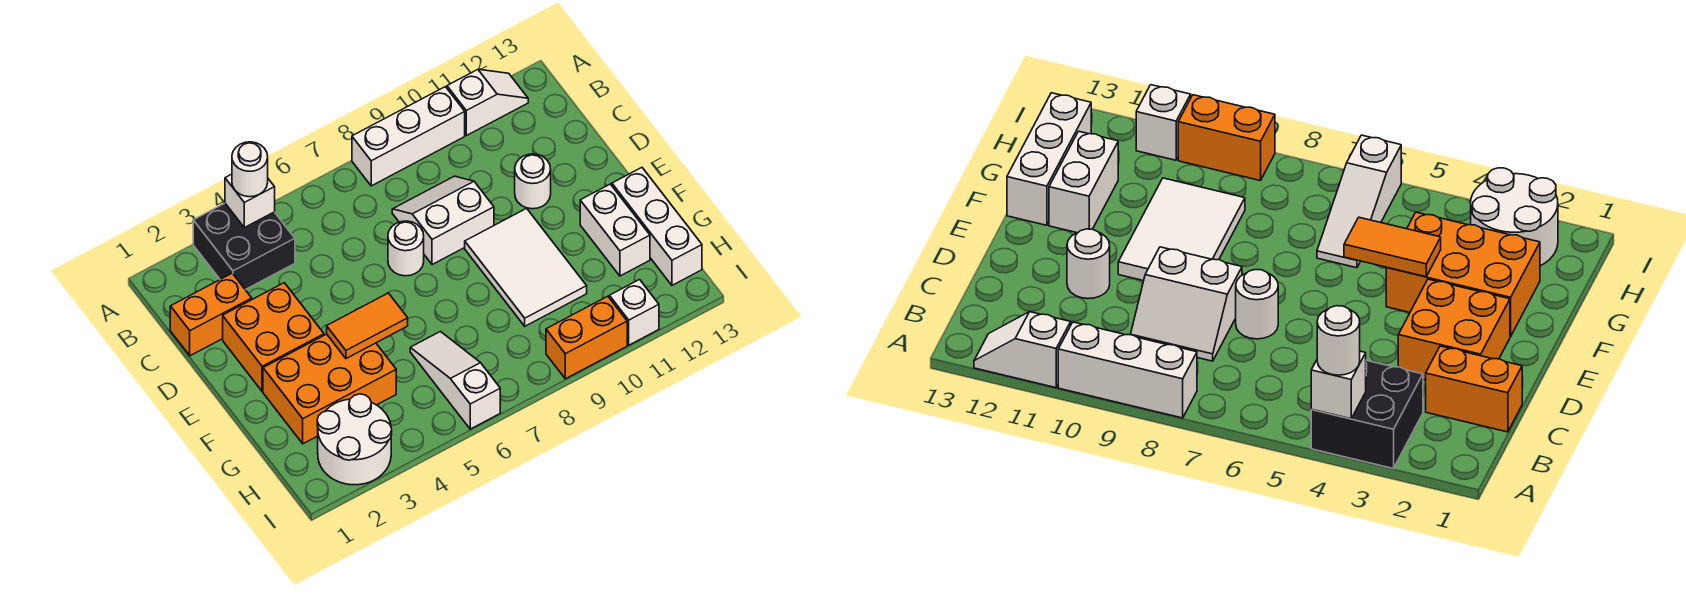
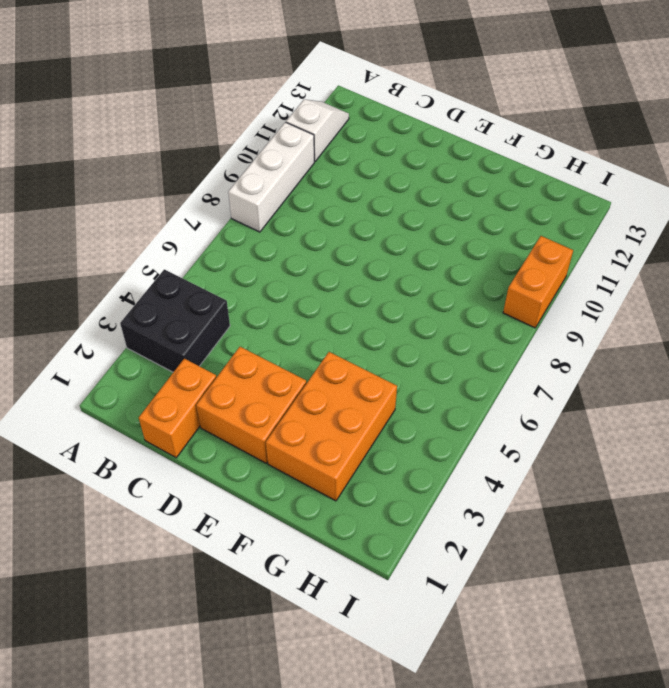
none -> white 2x2 slope [392,176,494,265]
none -> white 1x1 round brick [388,221,424,276]
none -> white 1x1 round brick [515,154,551,209]

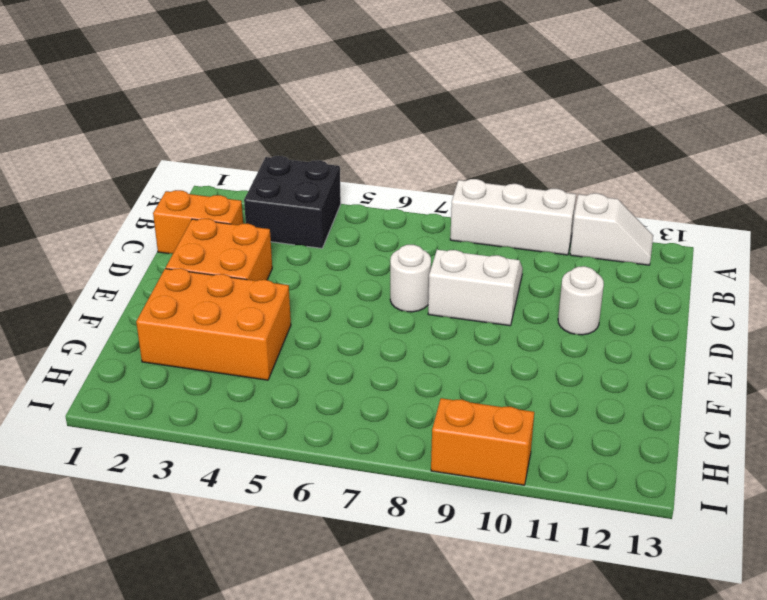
none -> white 2x3 tile [465,208,587,326]
none -> white 1x2 brick [580,184,650,276]
none -> white 1x3 brick [612,168,702,285]

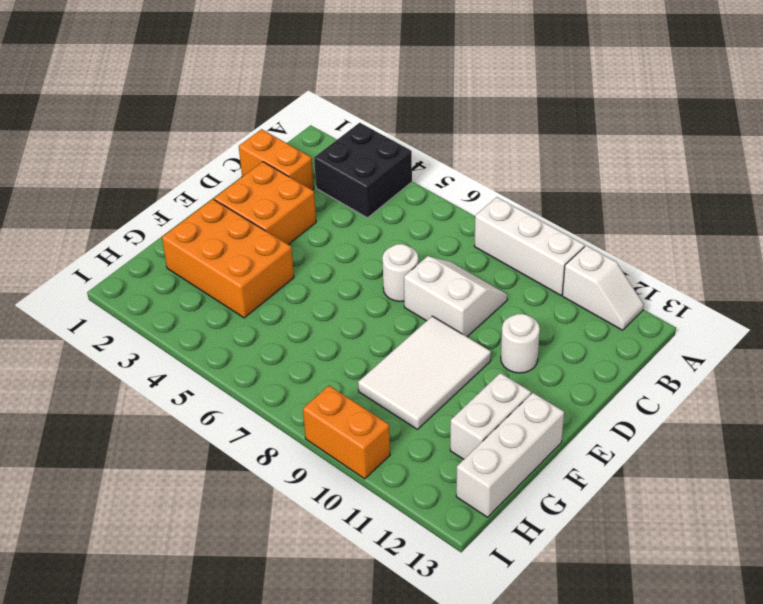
none -> white 1x3 slope [410,332,500,429]
none -> white 2x2 round brick [317,394,392,485]
none -> white 1x1 brick [609,280,659,345]

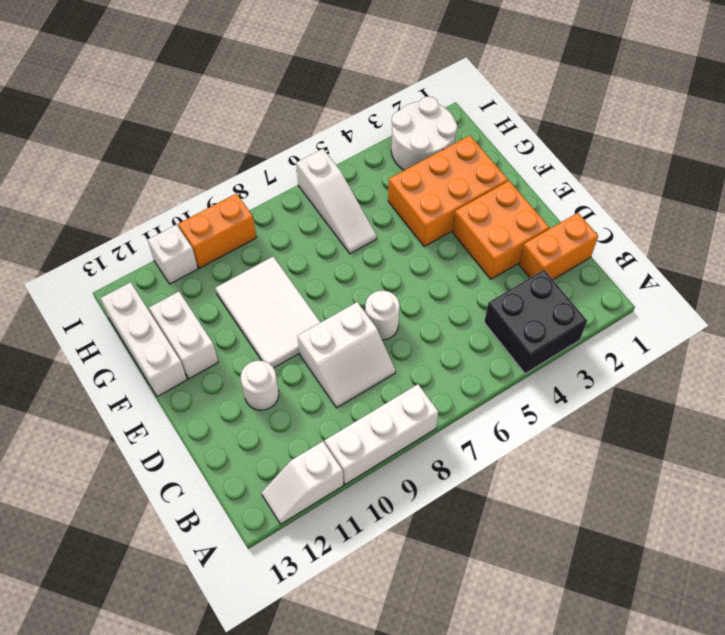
none -> white 1x1 brick [225,174,275,228]
none -> orange 1x2 tile [327,293,408,359]
none -> white 1x1 round brick [232,142,268,197]

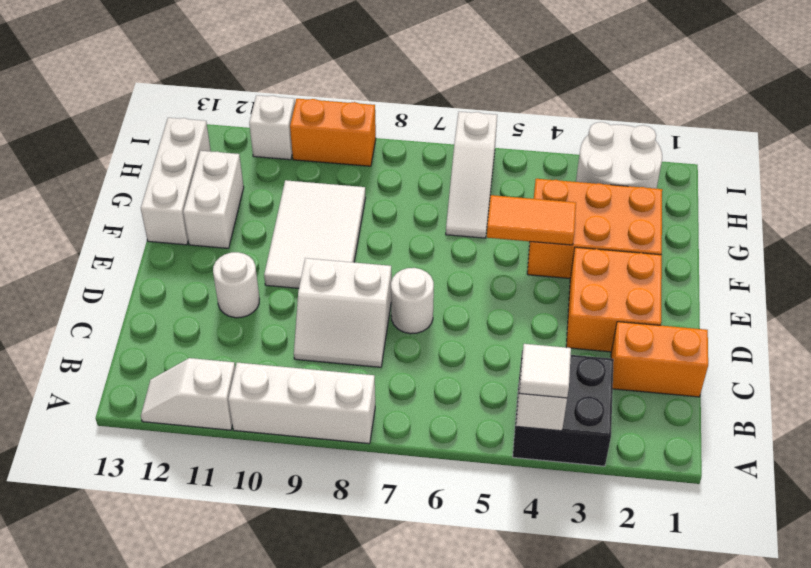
white 1x1 tile [519,344,571,398] -> white 1x1 round brick [232,142,268,197]

